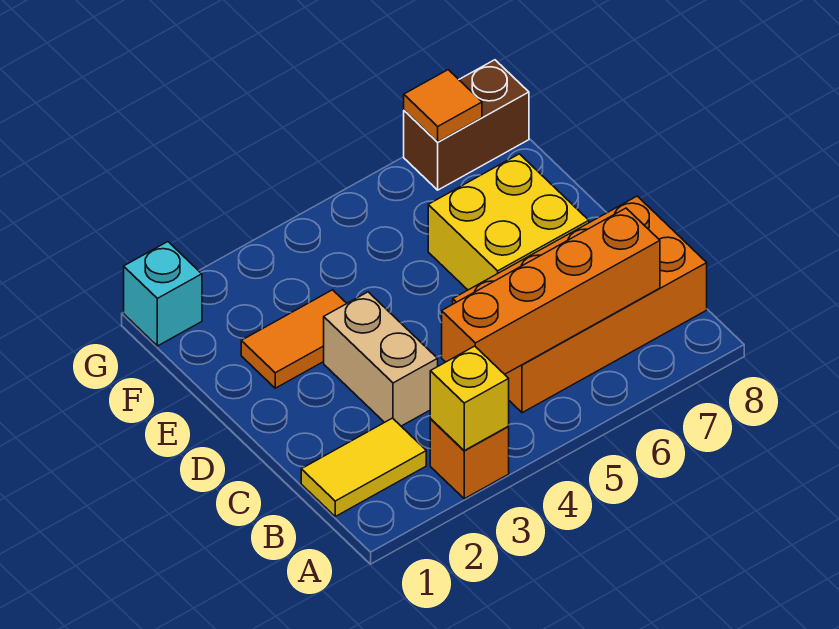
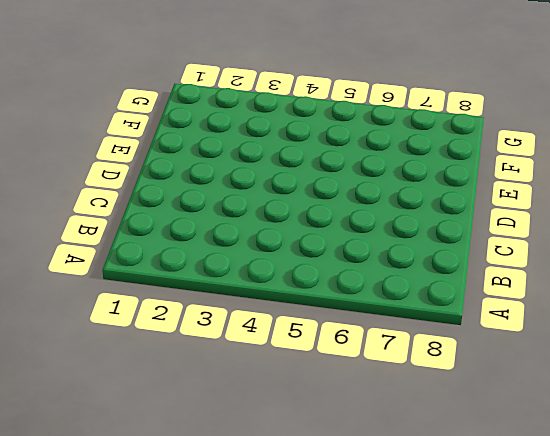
none -> orange 1x1 brick [430,419,509,499]
none -> yellow 1x2 tile [301,418,426,516]

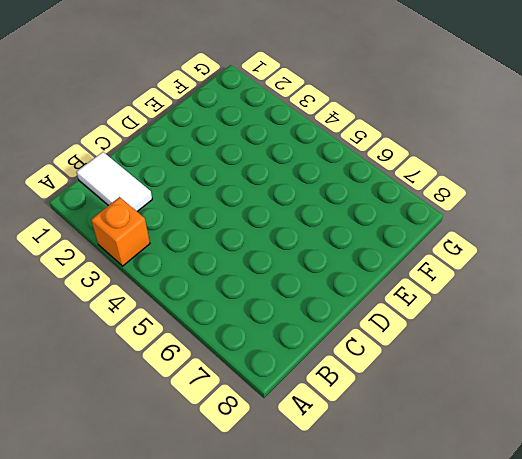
white 1x2 tile [76,152,152,212] -> yellow 1x2 tile [301,418,426,516]
none -> orange 2x4 brick [453,196,707,413]
none -> tan 1x2 brick [324,292,438,426]

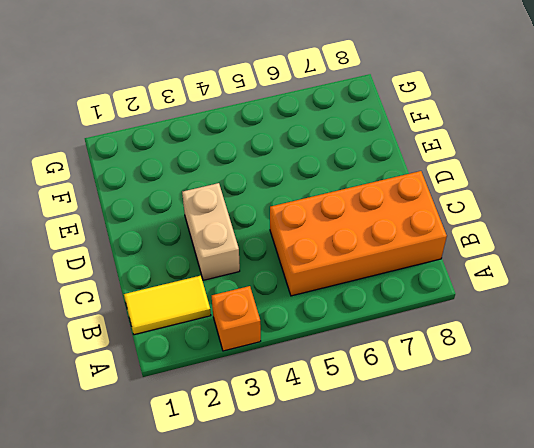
none -> yellow 2x2 brick [428,154,589,290]
none -> orange 1x2 tile [241,290,347,388]

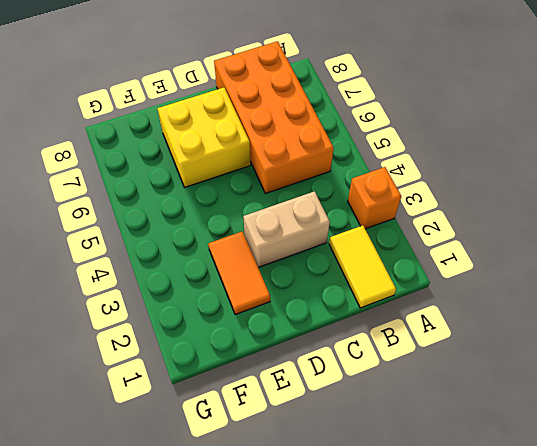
none -> cyan 1x1 brick [124,242,202,346]
none -> brown 1x2 brick [404,60,529,190]

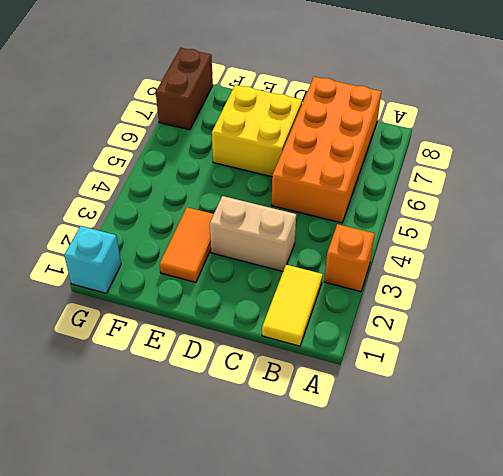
none -> yellow 1x1 brick [430,346,509,451]
none -> orange 1x4 brick [442,208,660,374]

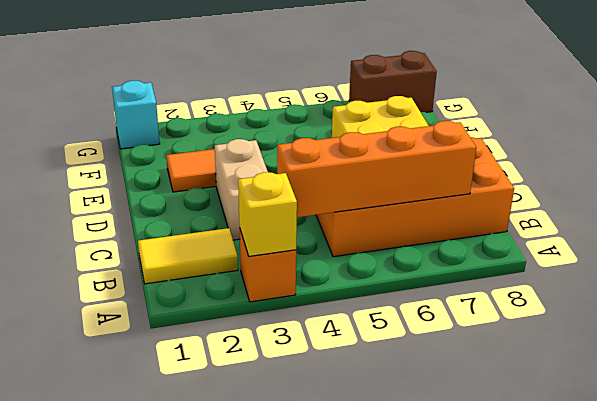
none -> orange 1x1 tile [404,70,482,142]

